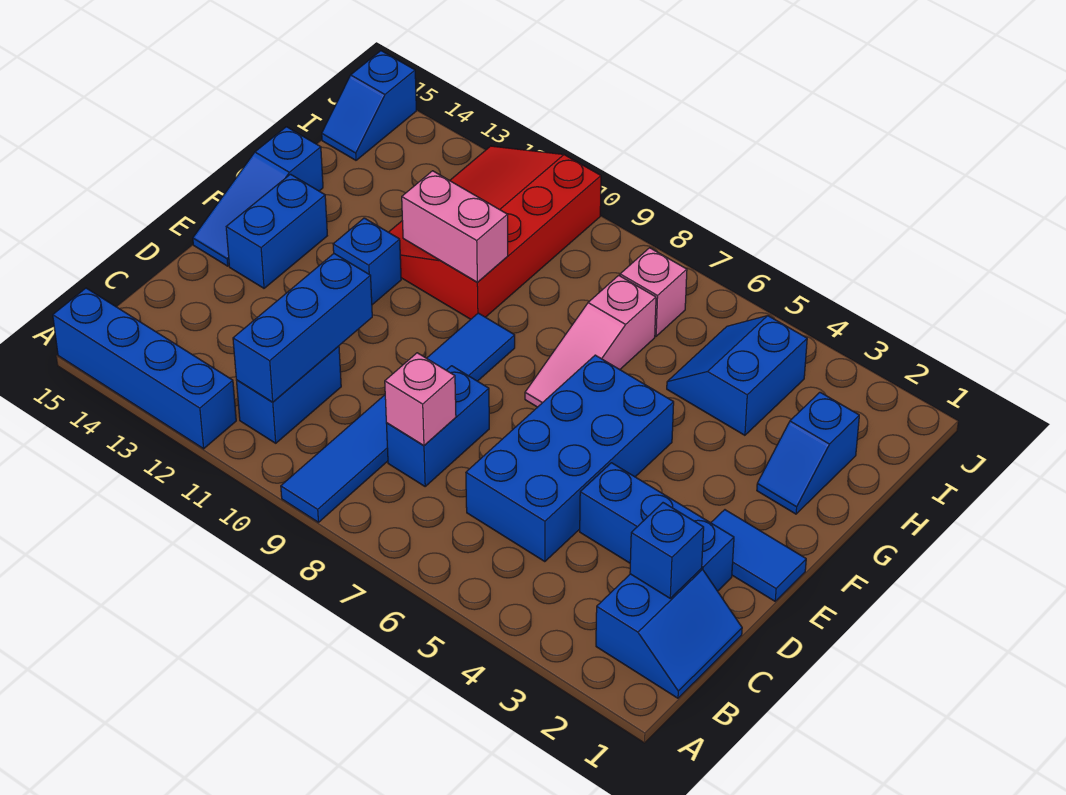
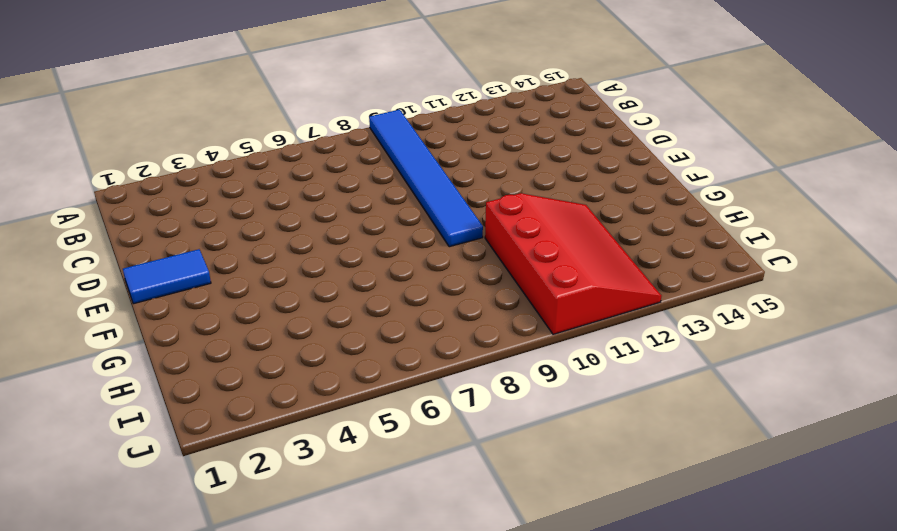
none -> blue 1x4 brick [53,288,236,449]
none -> blue 2x2 slope [596,569,742,698]
none -> blue 1x2 brick [236,346,341,443]

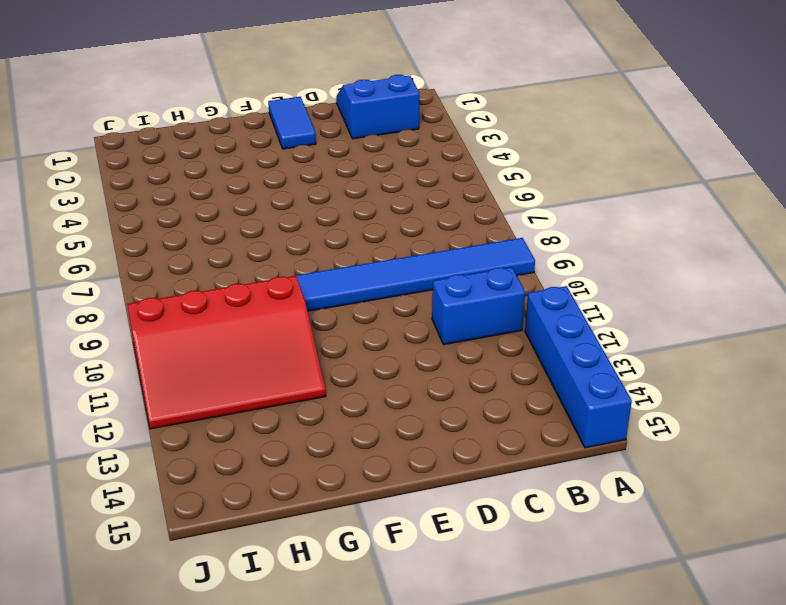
none -> blue 2x4 brick [466,355,674,562]
none -> blue 1x2 brick [386,366,489,486]
none -> blue 1x3 brick [580,463,734,591]

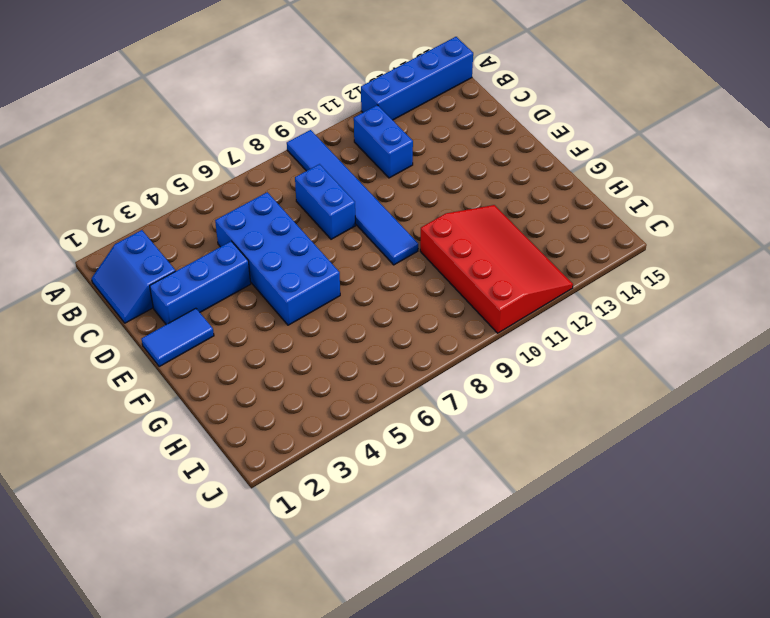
none -> blue 1x2 brick [226,174,327,288]
none -> blue 1x3 slope [193,127,323,266]
none -> pink 1x3 slope [525,275,656,407]

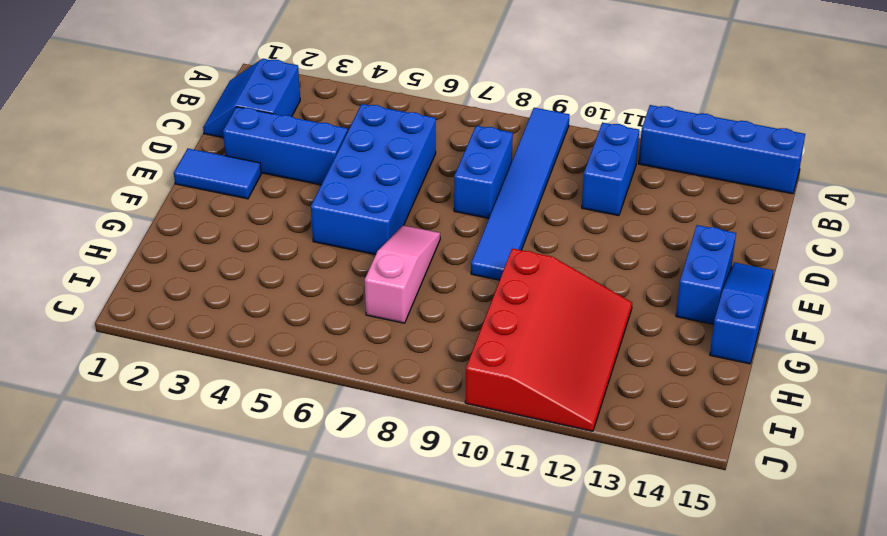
none -> blue 1x1 brick [333,218,401,305]
none -> blue 1x2 slope [757,392,859,514]
none -> blue 2x2 slope [667,316,807,435]

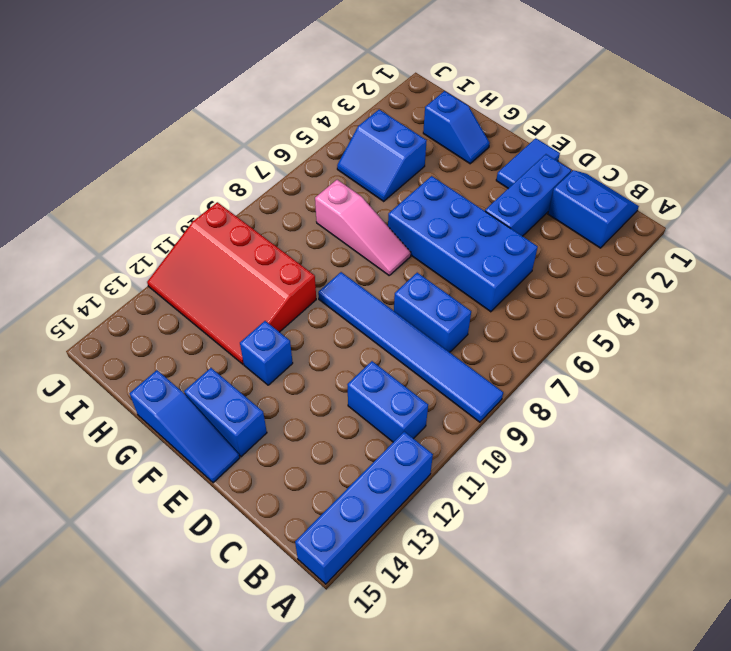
none -> pink 1x1 brick [620,248,687,336]
none -> blue 1x2 slope [322,51,416,160]
none -> blue 1x3 brick [233,254,372,402]

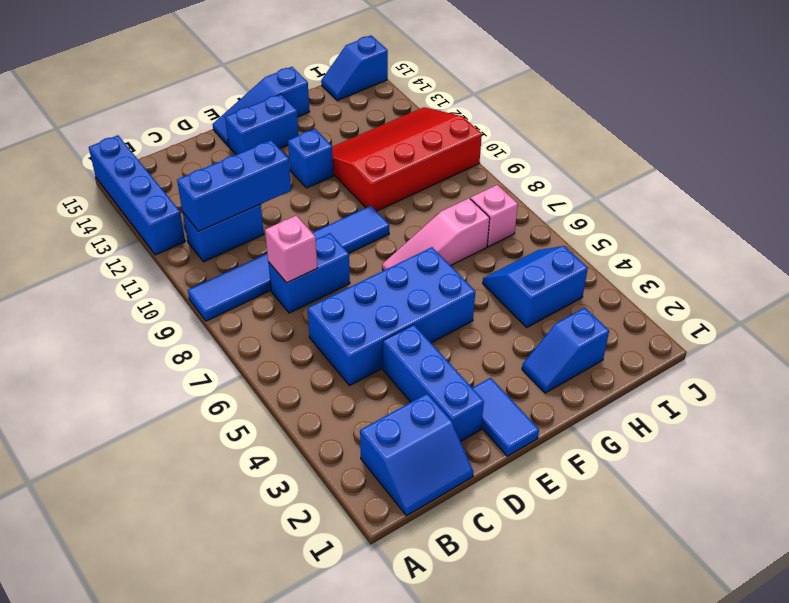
none -> blue 1x1 brick [630,503,704,598]
none -> pink 1x2 brick [402,171,508,282]

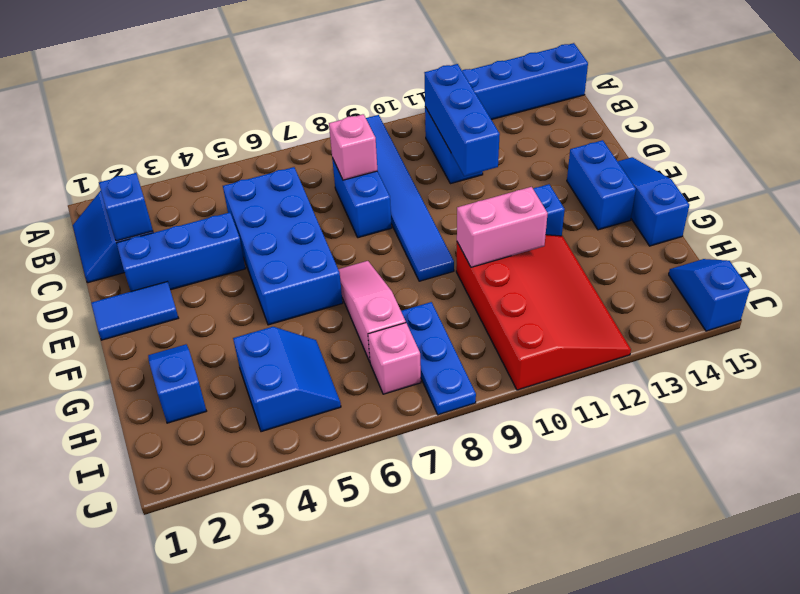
blue 1x3 plate [401,302,476,415] -> none

